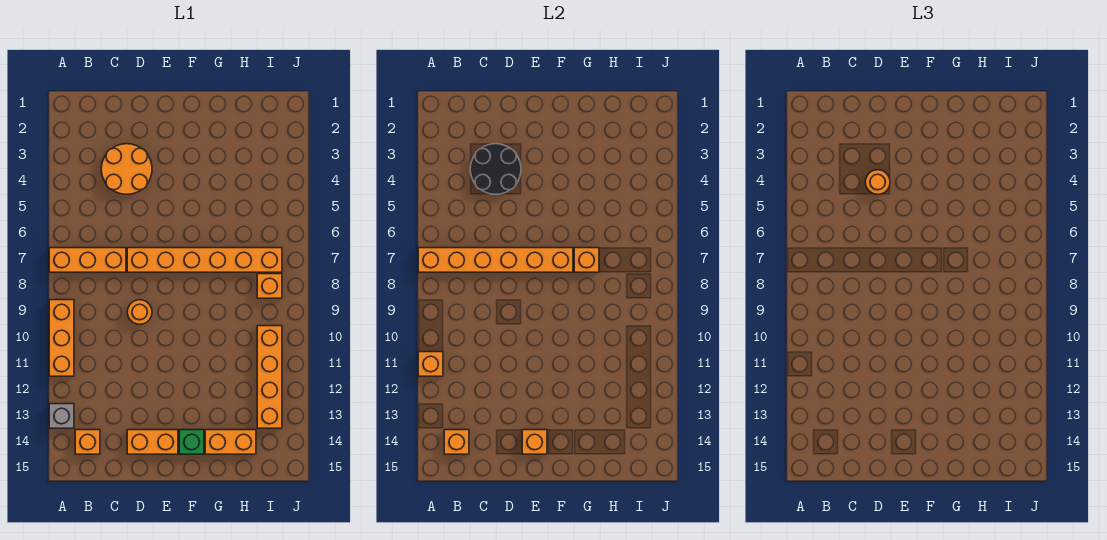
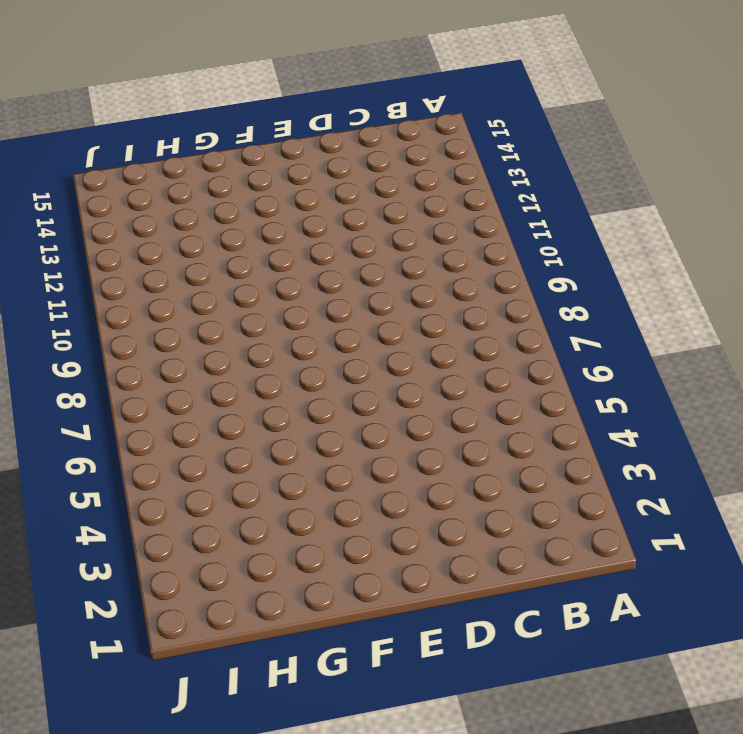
none -> orange 1x3 brick [49,248,126,272]
none -> orange 1x3 brick [49,300,74,376]
none -> grey 1x1 brick [49,404,74,428]

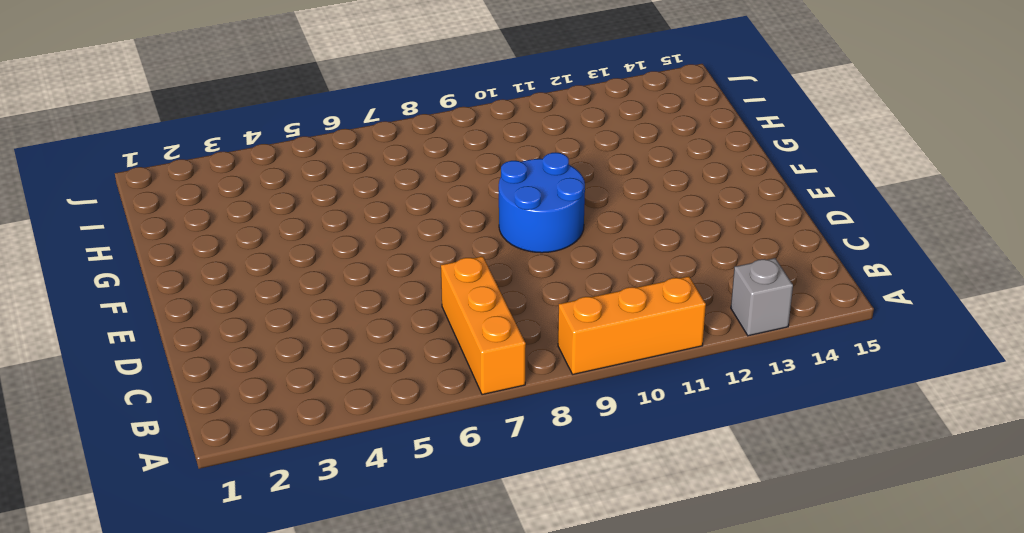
blue 2x2 round brick [499,152,585,253] -> none
none -> orange 1x1 brick [75,430,100,454]
none -> orange 2x2 round brick [101,144,152,194]
none -> orange 1x6 brick [127,248,282,272]

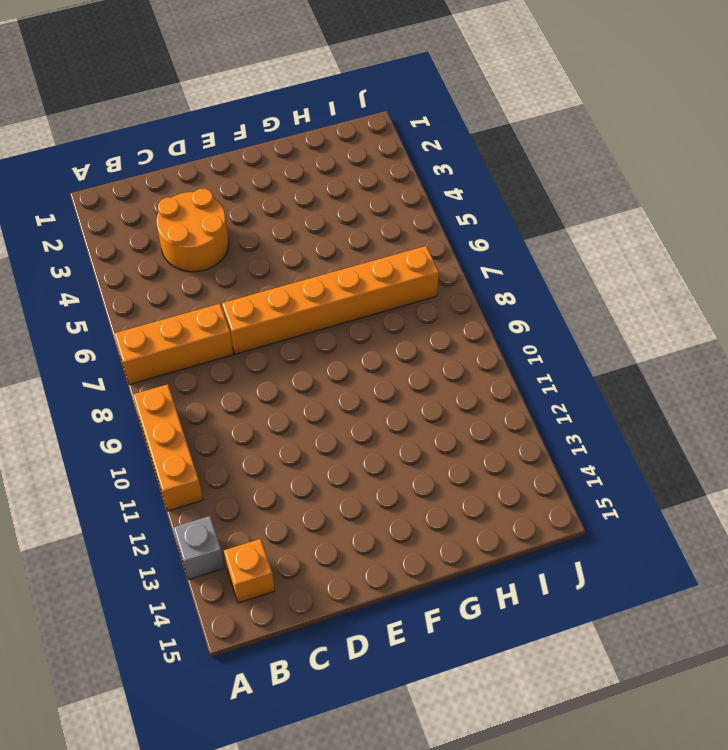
none -> orange 1x1 round brick [127,300,152,324]
none -> orange 1x2 brick [127,430,178,454]
none -> green 1x1 brick [179,430,204,454]

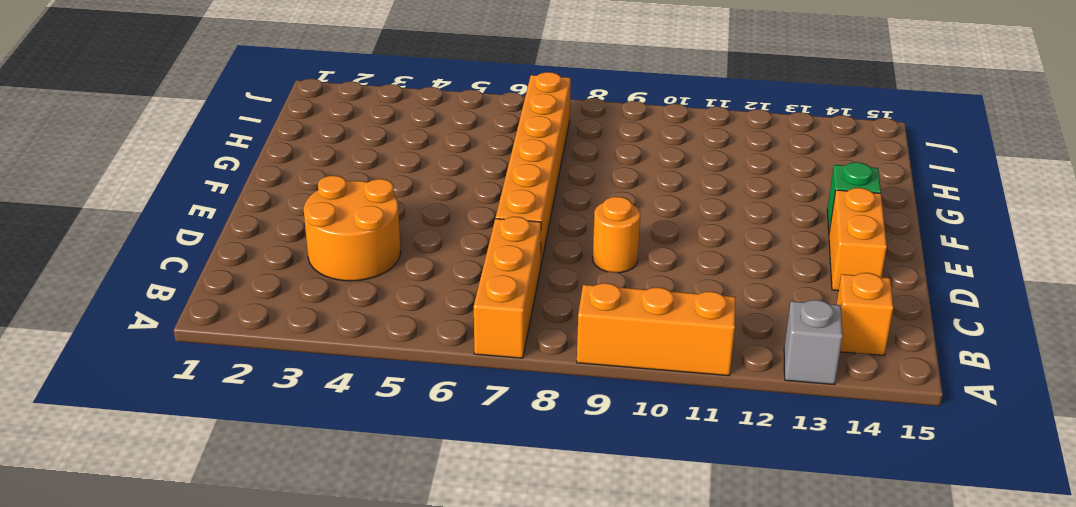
none -> orange 1x2 brick [205,430,256,454]
none -> orange 1x1 brick [257,274,282,298]
none -> orange 1x4 brick [257,326,282,428]

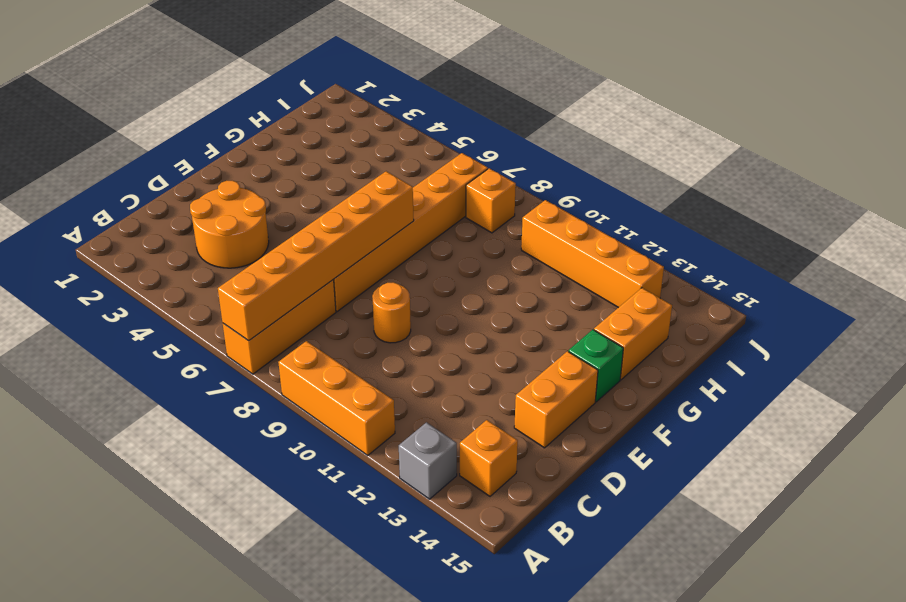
none -> orange 1x1 brick [418,352,443,376]
none -> orange 1x1 brick [444,430,469,454]
none -> black 2x2 round brick [470,144,521,194]

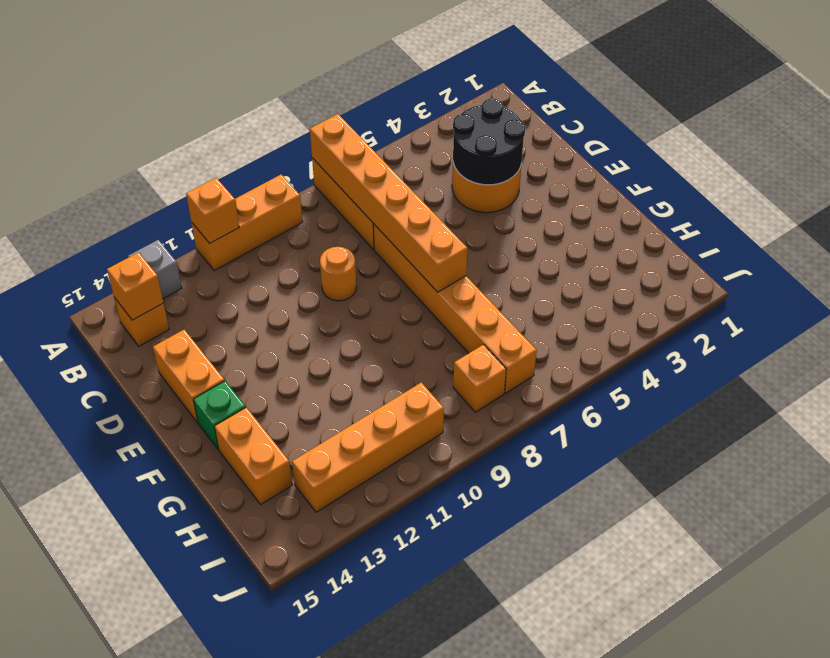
none -> orange 1x1 brick [522,430,547,454]
none -> orange 1x1 brick [574,248,599,272]
none -> orange 1x1 round brick [865,170,890,194]

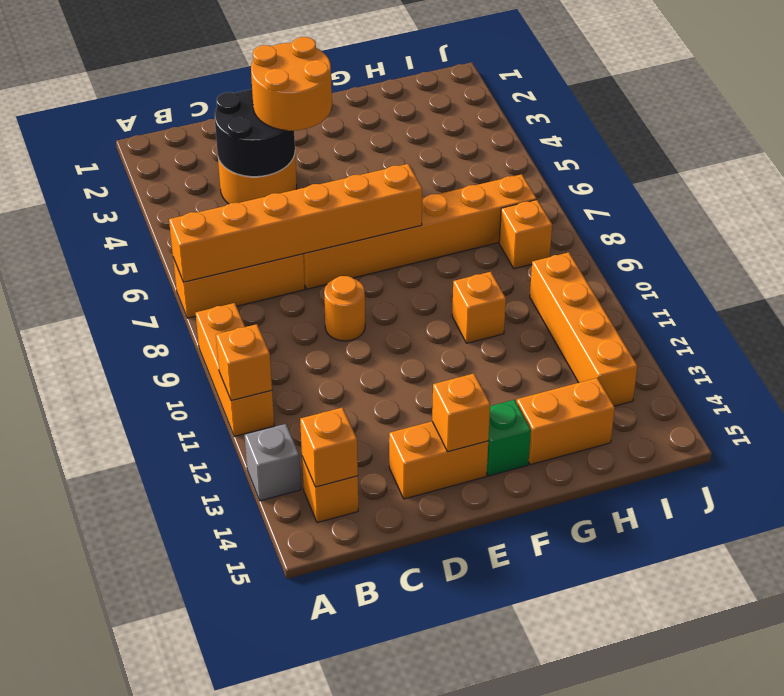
orange 2x2 round brick [251,37,332,131] -> orange 1x1 round brick [865,170,890,194]
orange 1x1 brick [452,272,506,343] -> orange 1x1 brick moved to [574,248,599,272]

